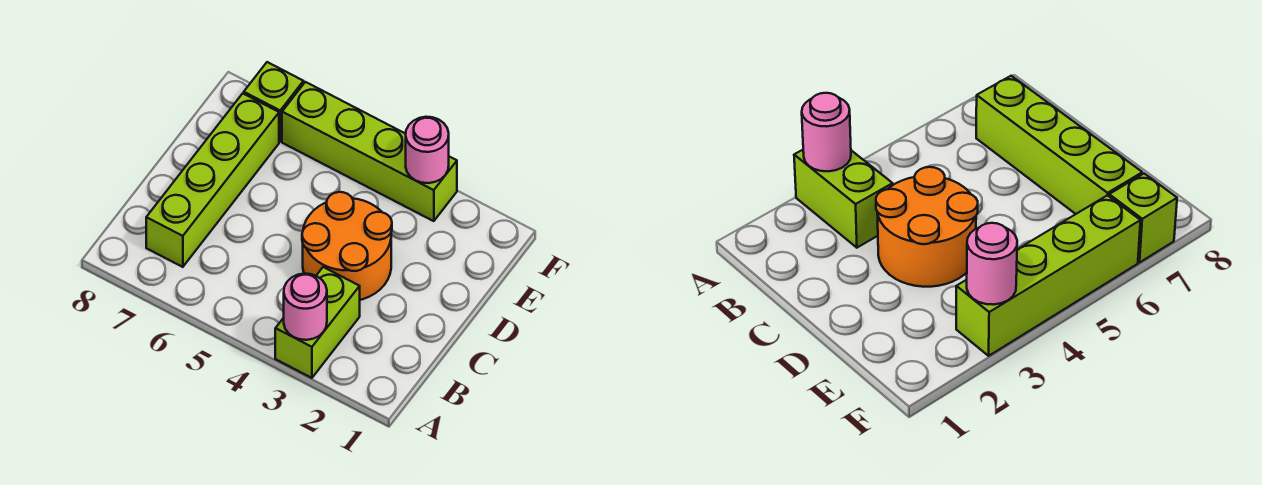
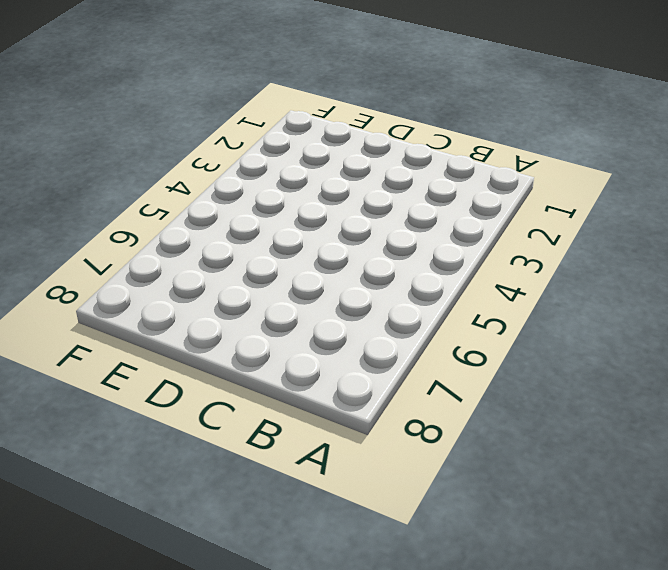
none -> lime 1x2 brick [275,267,360,378]
none -> lime 1x4 brick [146,93,279,267]

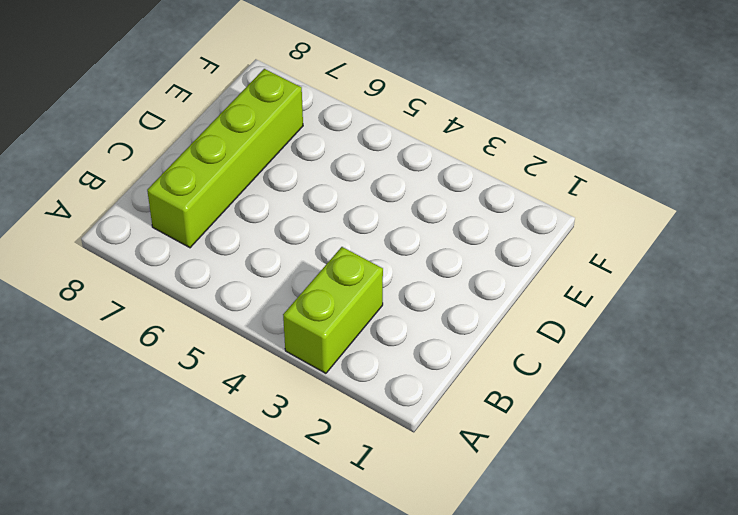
none -> orange 2x2 round brick [302,192,392,300]
none -> lime 1x4 brick [282,82,457,221]

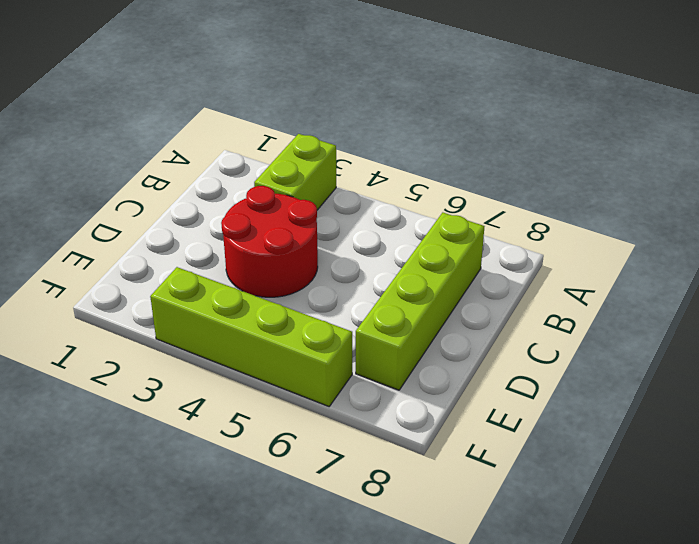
red 2x2 round brick [221,186,318,297] -> orange 2x2 round brick [302,192,392,300]
none -> lime 1x1 brick [244,62,304,141]
none -> pink 1x1 round brick [284,274,327,340]

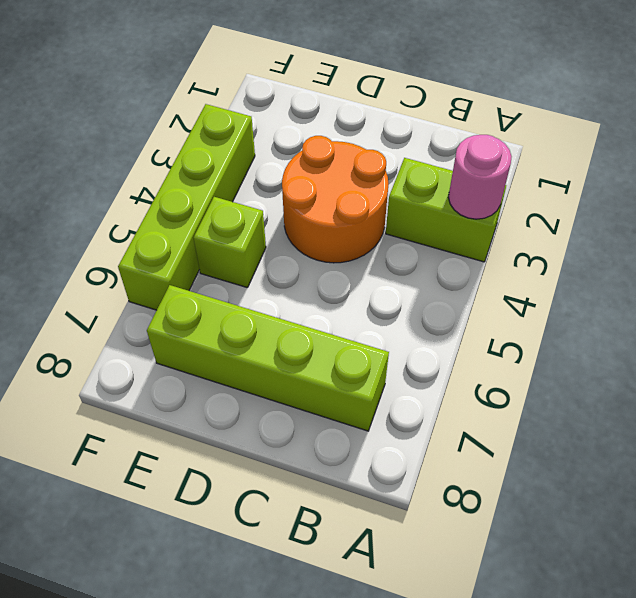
lime 1x1 brick [194,197,266,288] -> lime 1x1 brick moved to [244,62,304,141]
none -> pink 1x1 round brick [406,117,449,183]

